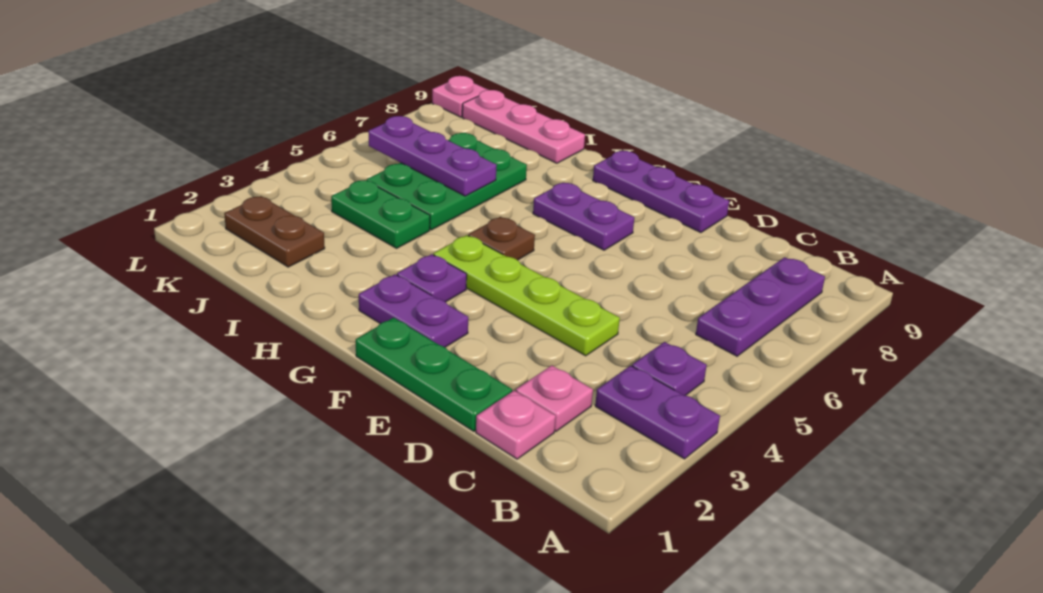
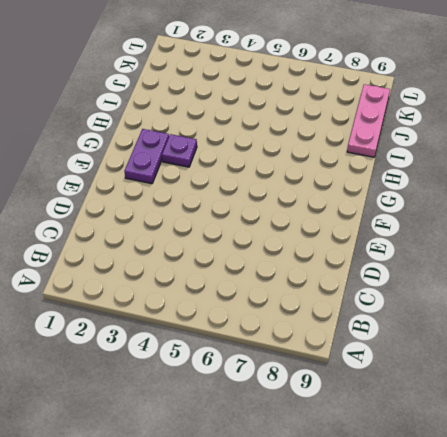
none -> purple 1x2 plate [595,366,720,459]
none -> purple 1x1 plate [632,342,707,395]
none -> purple 1x3 plate [696,257,825,356]

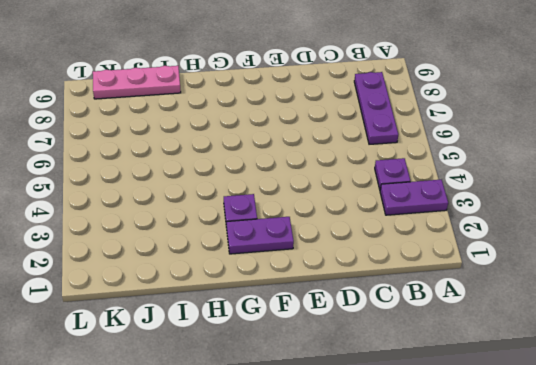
none -> pink 1x1 plate [476,391,556,459]
none -> pink 1x1 plate [516,365,593,431]
none -> green 1x3 plate [356,318,512,431]

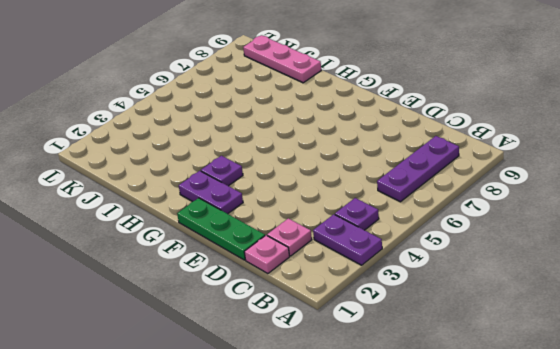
none -> lime 1x4 plate [433,235,620,356]
none -> purple 1x3 plate [593,151,729,233]
none -> purple 1x2 plate [533,183,634,250]

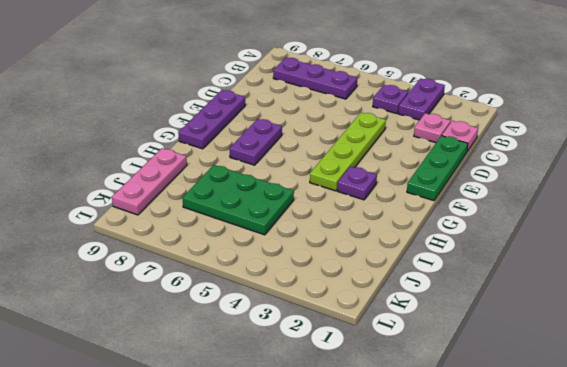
none -> purple 1x2 plate [359,274,468,347]
none -> brown 1x1 plate [468,217,535,260]
none -> green 1x2 plate [331,180,430,248]

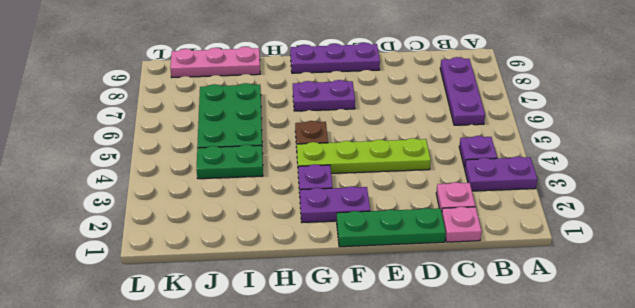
none -> brown 1x2 plate [224,196,325,267]
none -> pink 1x1 plate [432,76,488,117]
none -> purple 1x3 plate [368,116,497,196]

